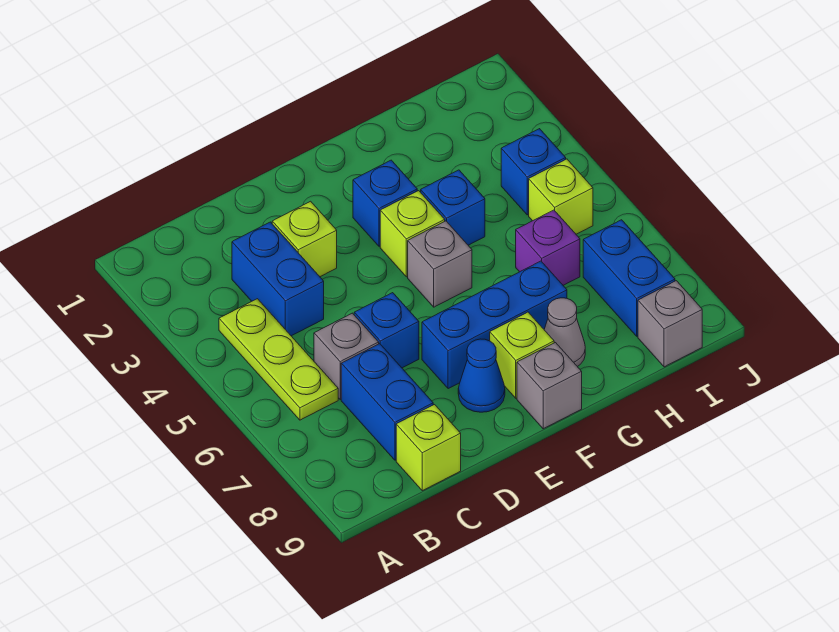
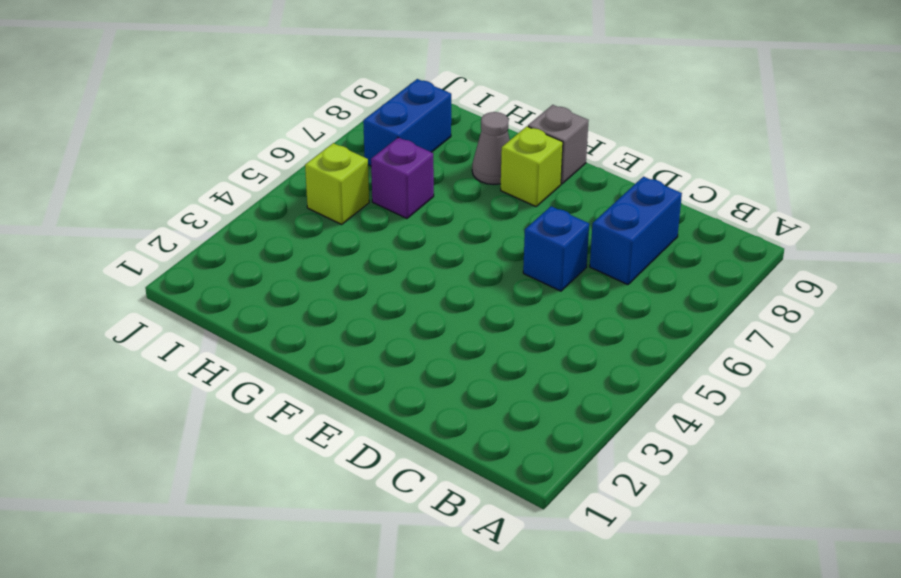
none -> lime 1x3 plate [219,299,338,420]
none -> blue 1x2 brick [232,222,324,336]
none -> grey 1x1 brick [314,313,379,399]

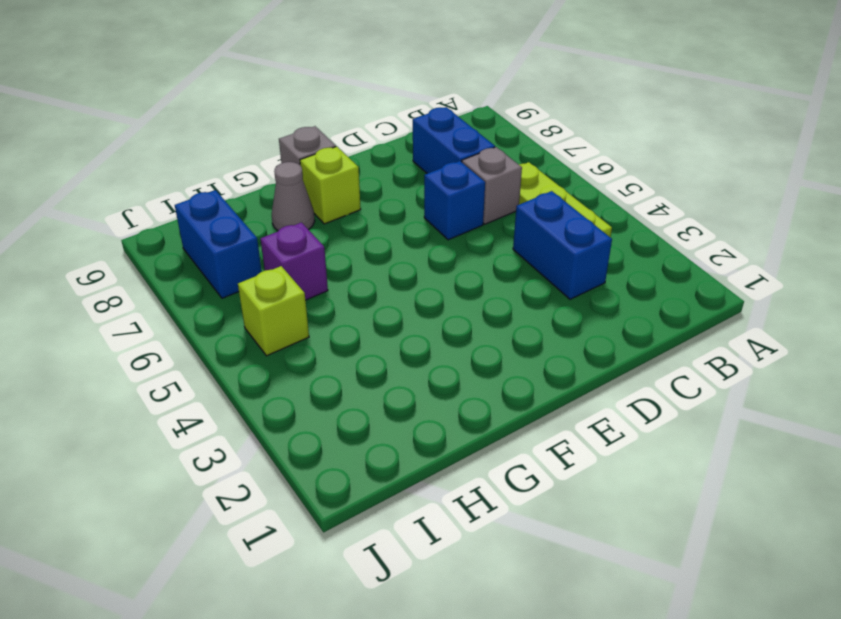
none -> lime 1x1 brick [396,405,461,491]
none -> lime 1x1 brick [272,201,337,277]
none -> blue 1x3 brick [422,261,567,389]

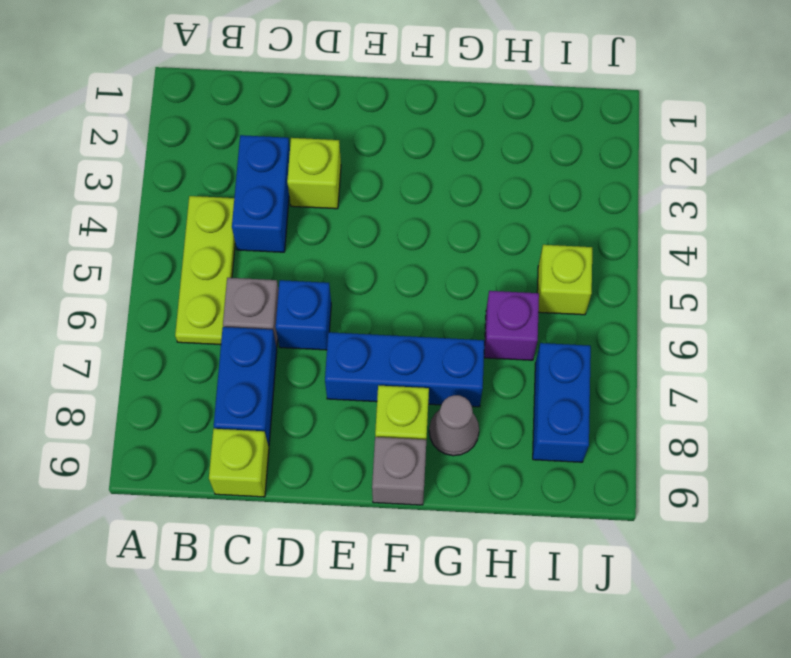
none -> blue 1x1 cone [458,339,505,412]
none -> blue 1x1 brick [353,160,417,246]
none -> lime 1x1 brick [380,191,445,277]

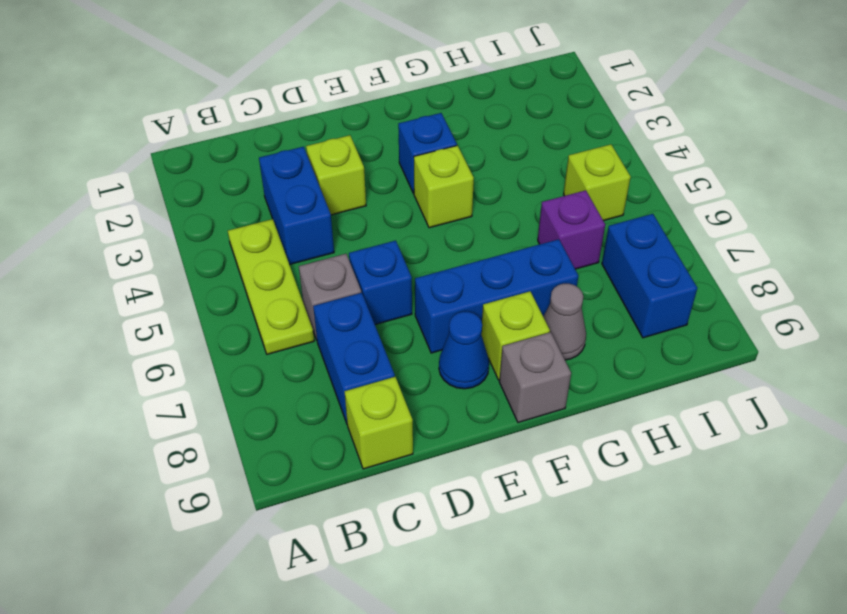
none -> grey 1x1 brick [408,221,472,307]
none -> blue 1x1 brick [421,170,485,245]
none -> blue 1x1 brick [501,129,566,215]

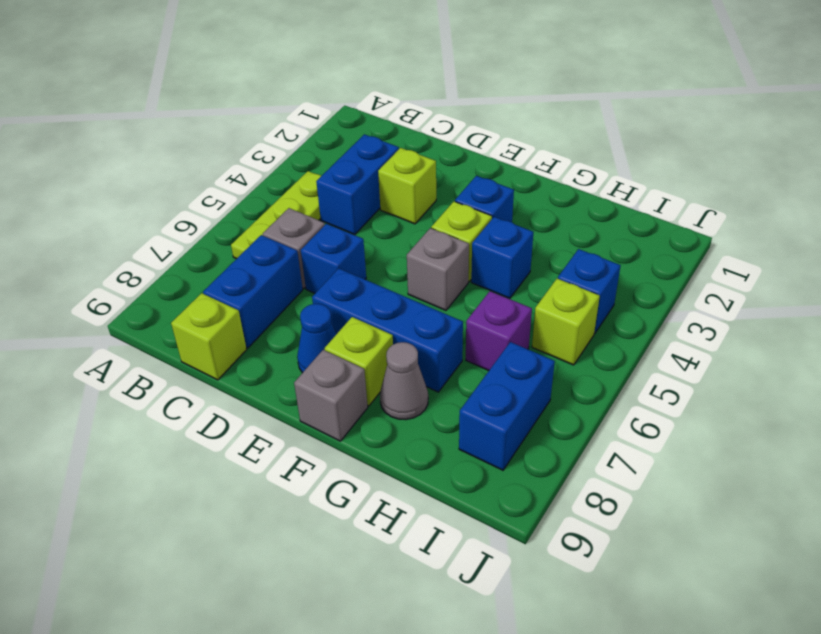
none -> grey 1x1 brick [638,281,702,367]

